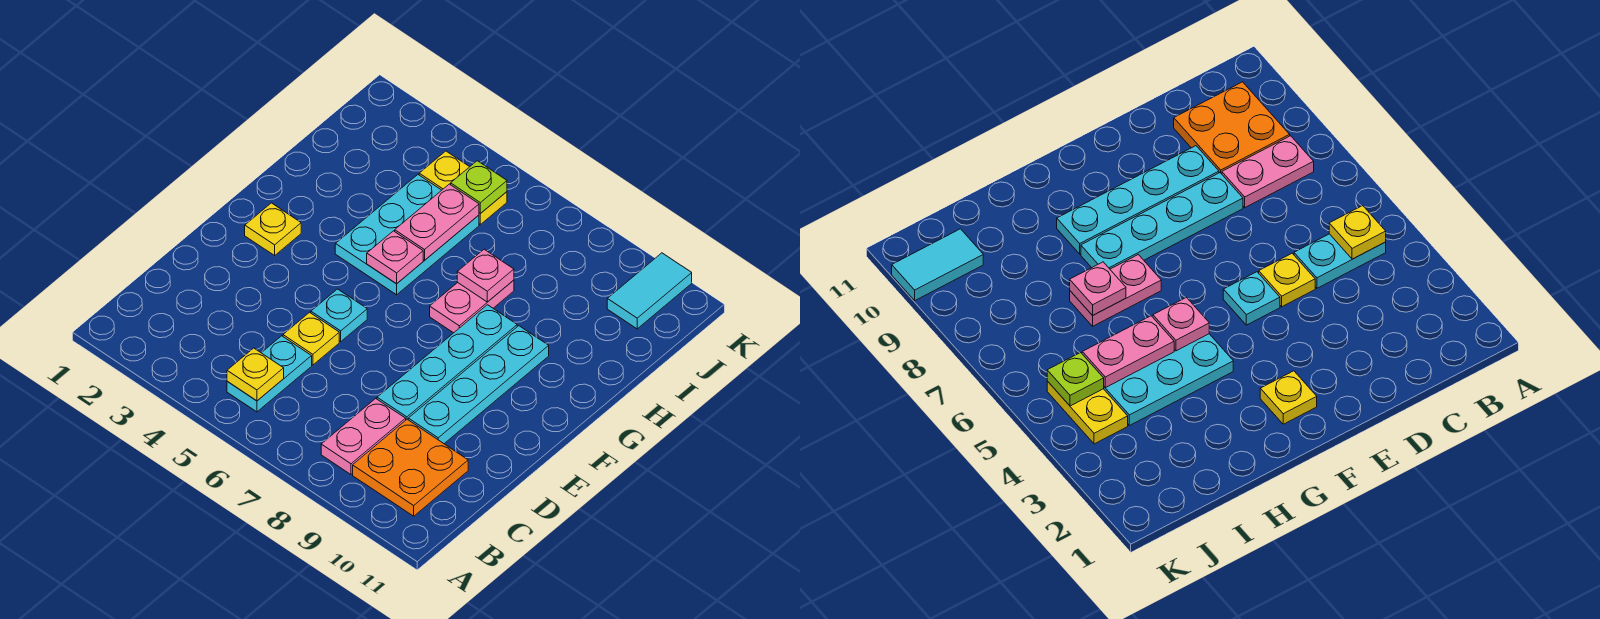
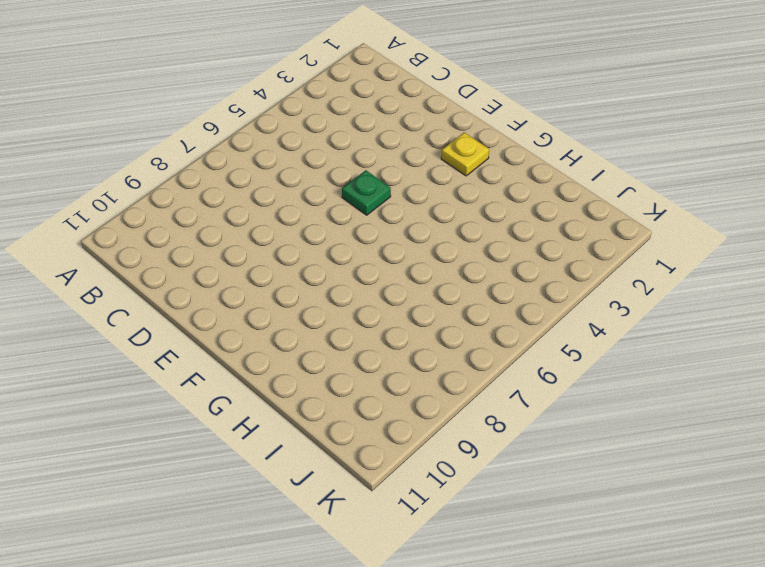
green 1x1 plate [342,170,391,215] -> cyan 1x1 plate [311,289,367,341]
none -> cyan 1x2 plate [227,336,312,412]
none -> pink 1x2 plate [321,399,406,474]
none -> orange 2x2 plate [353,419,468,516]

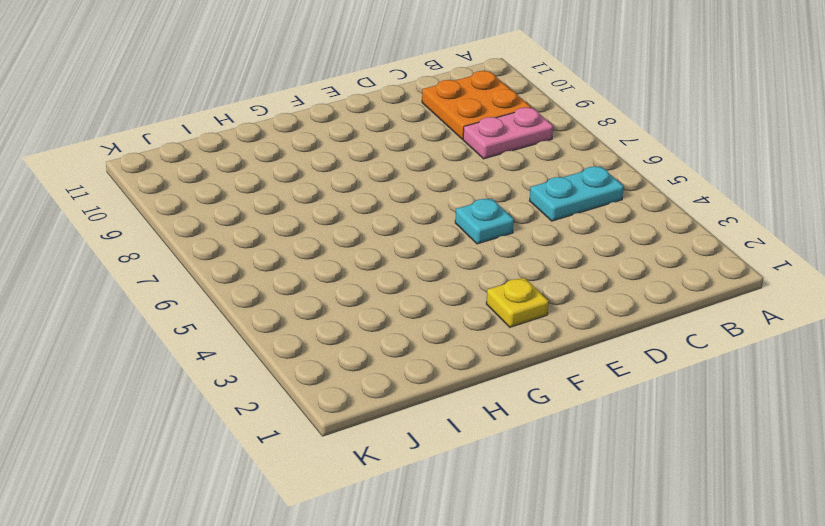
none -> yellow 1x1 plate [283,312,339,365]
none -> cyan 1x4 plate [377,305,517,420]
none -> cyan 1x4 plate [408,326,549,444]

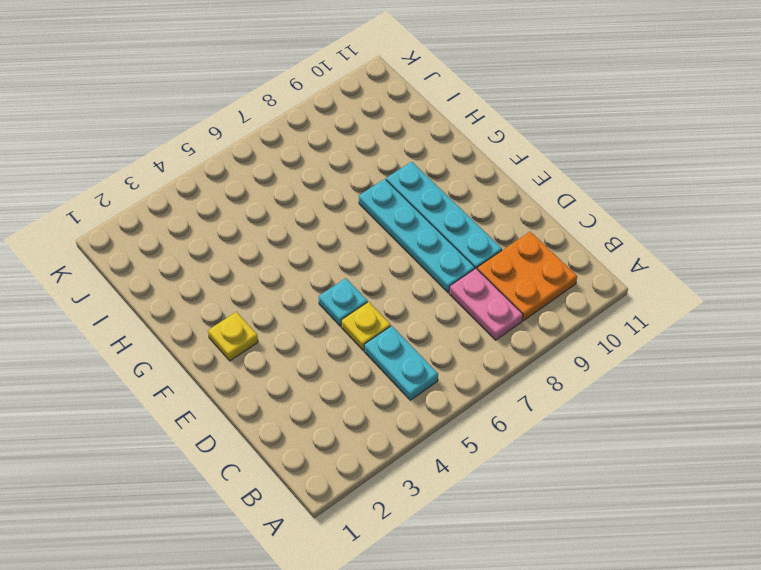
none -> cyan 2x3 plate [335,175,479,295]
none -> pink 1x2 plate [430,280,514,333]
none -> yellow 1x2 plate [419,151,507,224]

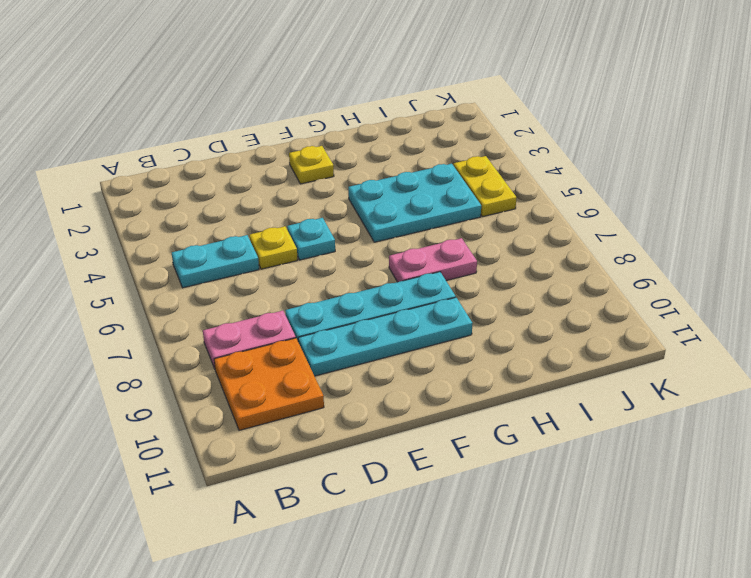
none -> cyan 1x2 tile [607,253,692,329]
none -> yellow 1x1 plate [227,348,284,401]
none -> pink 1x1 plate [367,231,423,284]

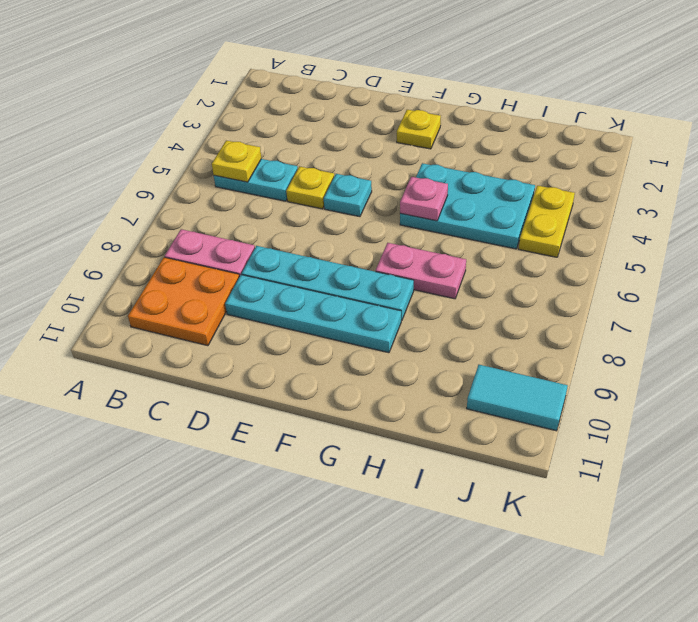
none -> pink 1x2 plate [395,184,479,260]
none -> pink 1x1 plate [457,249,514,302]
none -> lime 1x1 plate [451,161,507,214]

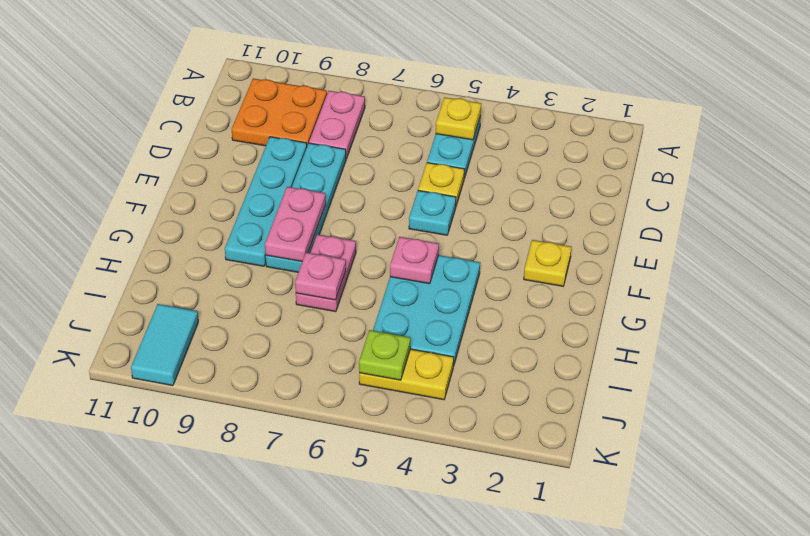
pink 1x2 plate [265,187,326,261] -> pink 1x2 plate moved to [395,184,479,260]

